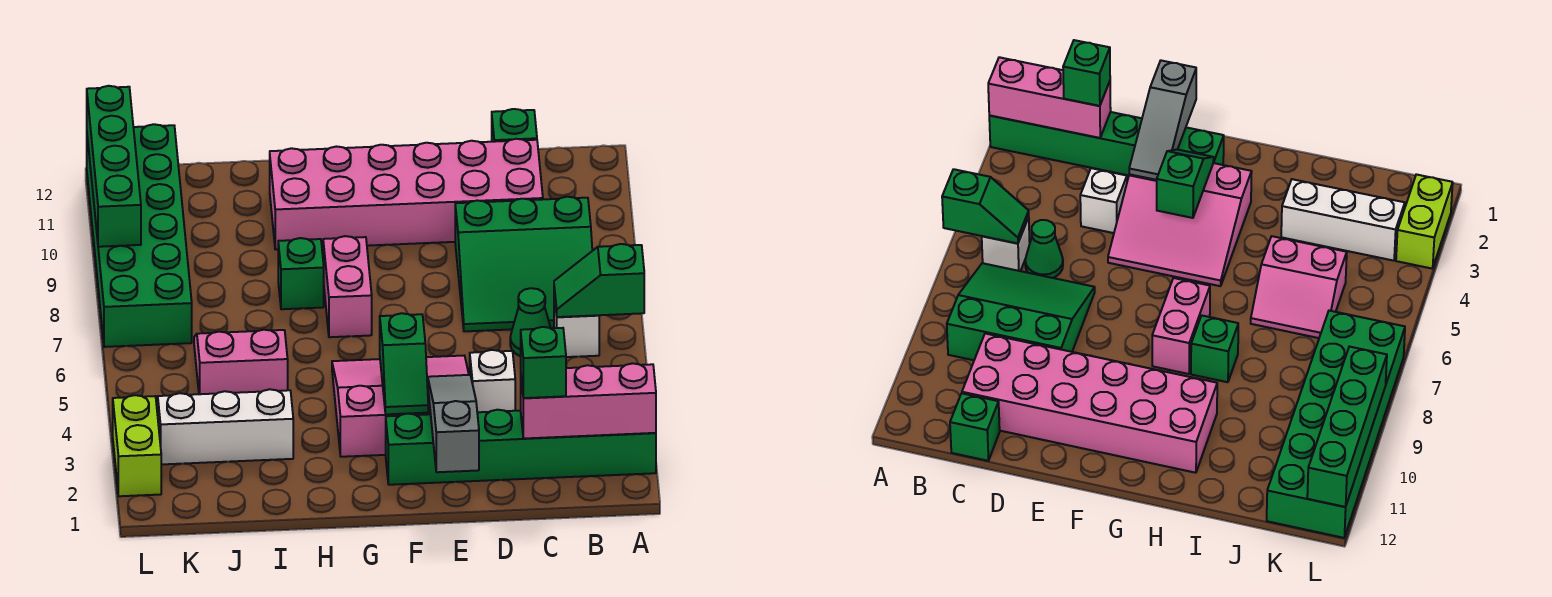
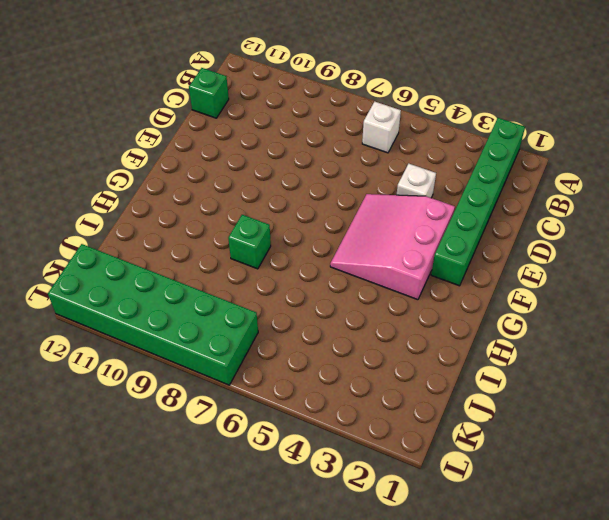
none -> green 3x3 slope [455,197,592,331]
none -> green 1x1 cone [510,288,551,356]
none -> pink 2x6 brick [270,139,543,250]

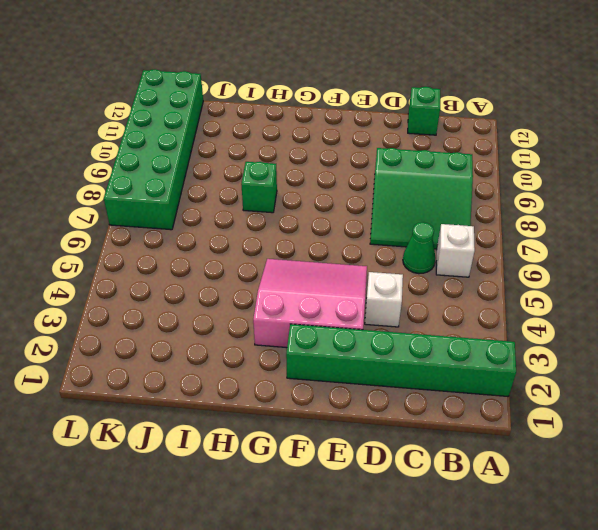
none -> pink 2x6 brick [270,139,543,250]
none -> pink 1x2 brick [323,236,372,337]
none -> white 1x3 brick [158,389,293,464]

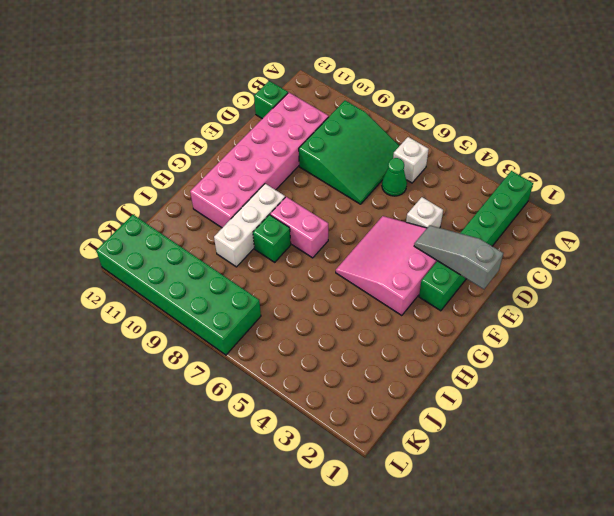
white 1x3 brick [214,184,285,267] -> white 1x3 brick moved to [158,389,293,464]
none -> pink 2x2 slope [194,330,288,394]
none -> lime 1x2 brick [113,395,161,496]
none -> pink 1x3 brick [521,363,656,438]

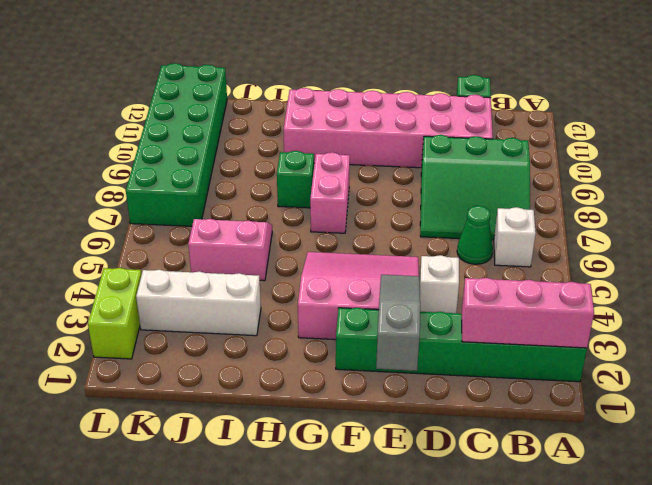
none -> green 1x2 slope [554,244,644,317]
none -> green 1x2 slope [380,313,428,414]
none -> green 1x4 brick [87,86,141,247]

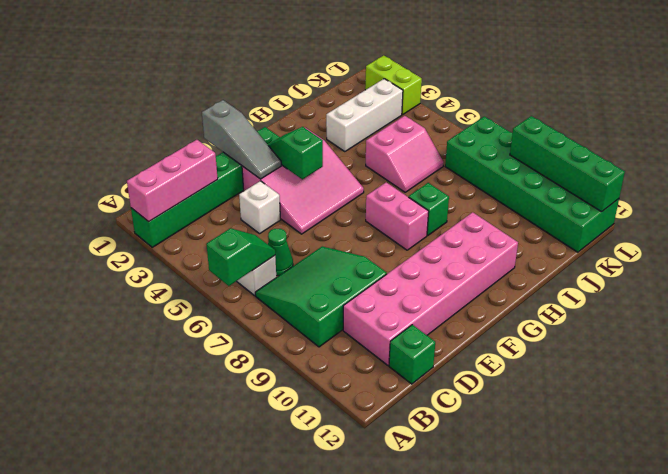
none -> green 1x1 brick [521,327,566,398]

